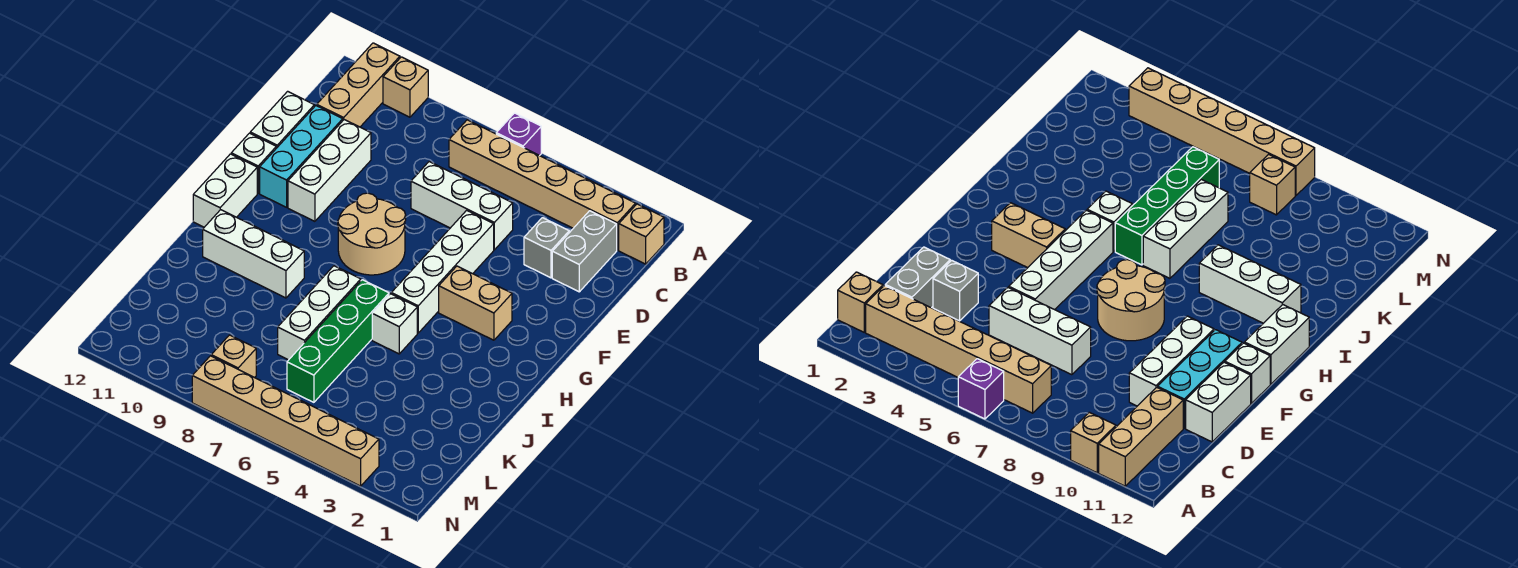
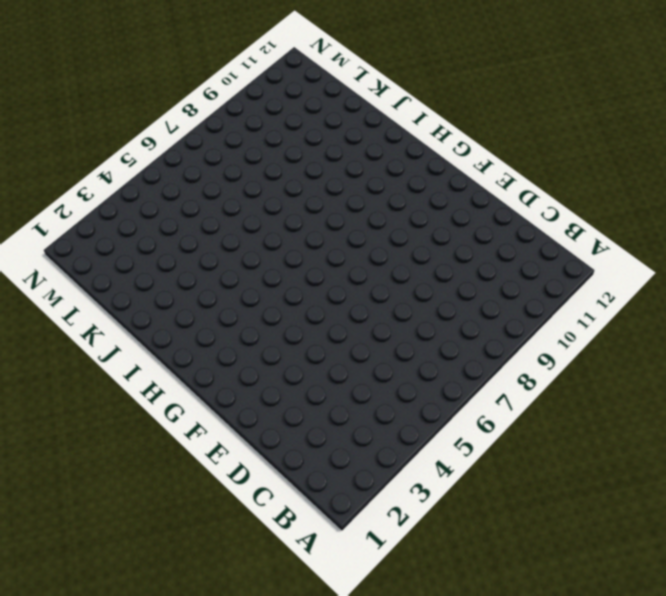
none -> purple 1x1 brick [496,113,541,156]
none -> tan 1x1 brick [383,57,428,117]
none -> tan 1x3 brick [317,43,400,127]

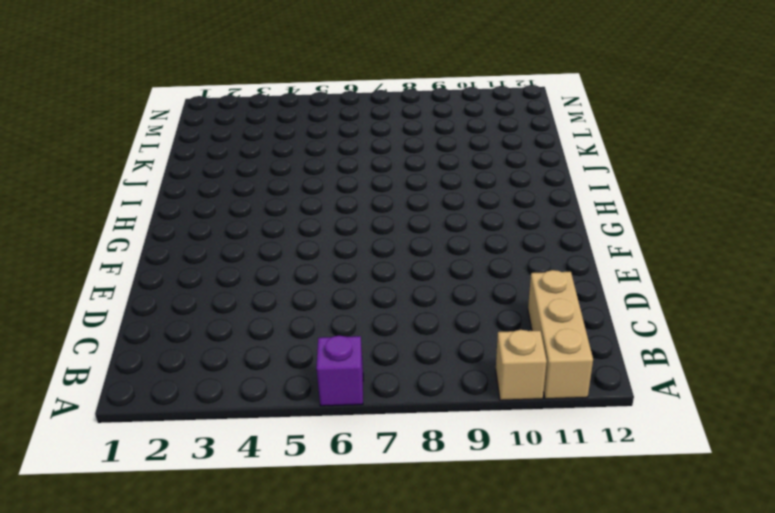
none -> tan 1x1 brick [619,204,664,264]
none -> tan 1x6 brick [449,120,636,250]
none -> grey 1x2 brick [552,211,617,292]

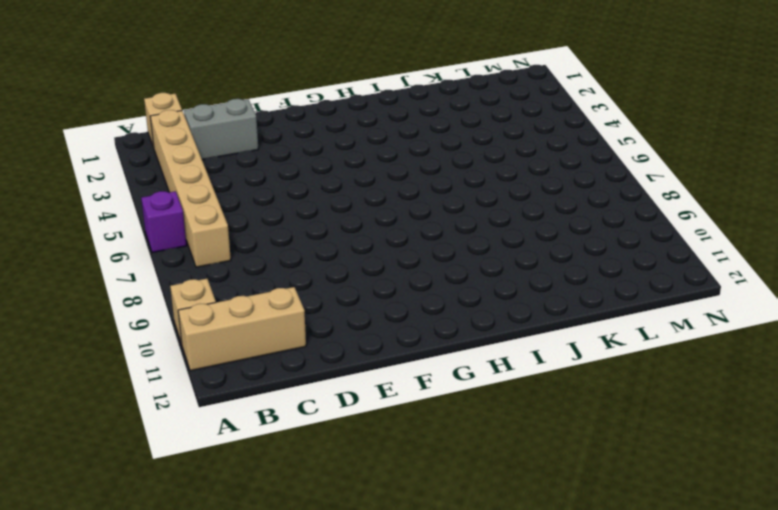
none -> grey 1x1 brick [524,218,569,278]
none -> white 1x3 brick [411,162,513,250]
none -> white 1x3 brick [288,120,371,221]

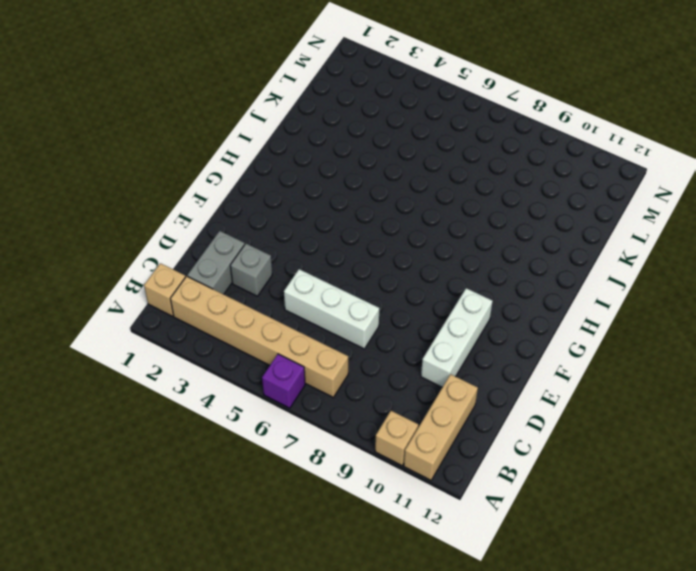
none -> cyan 1x3 brick [260,106,343,207]
none -> white 1x2 brick [250,91,314,148]
none -> white 1x4 brick [391,210,494,333]

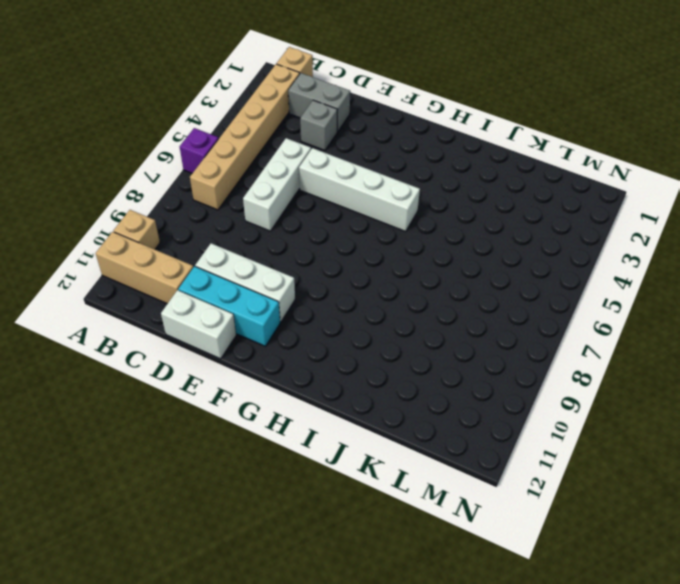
none -> tan 2x2 round brick [338,193,406,275]
none -> white 1x1 brick [231,133,276,193]
none -> tan 1x2 brick [439,266,512,340]

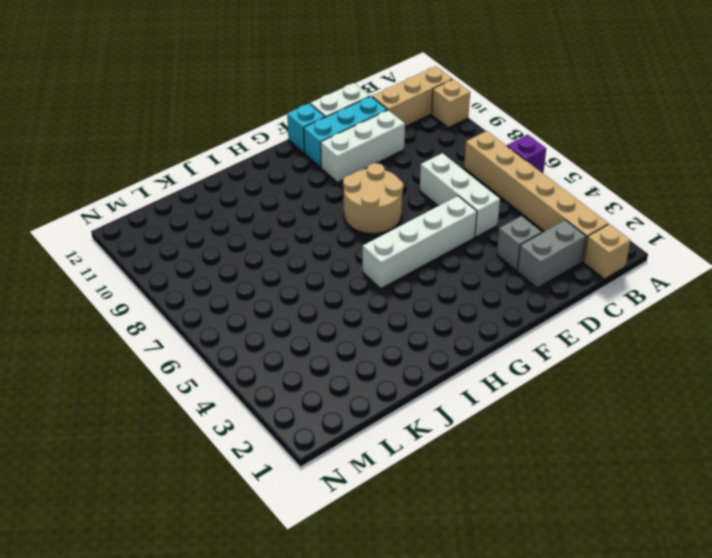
cyan 1x1 brick [287,104,325,153] -> white 1x1 brick [231,133,276,193]
none -> tan 1x2 brick [439,266,512,340]
none -> white 1x2 brick [193,154,257,227]
none -> white 1x1 brick [372,294,417,354]

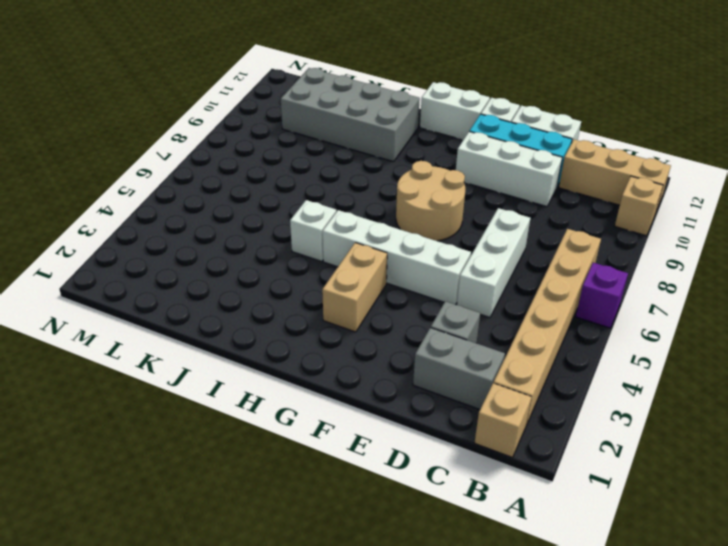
grey 2x4 brick [281,68,420,162] -> white 1x3 brick [203,210,304,298]
none -> green 1x4 brick [287,280,389,402]
none -> white 1x3 brick [278,266,361,360]
none -> tan 1x1 brick [211,335,256,378]

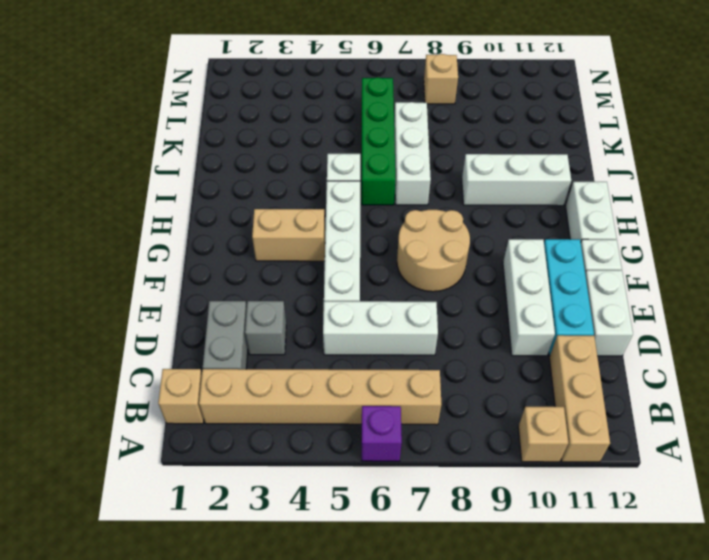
none -> tan 1x6 brick [192,356,379,486]

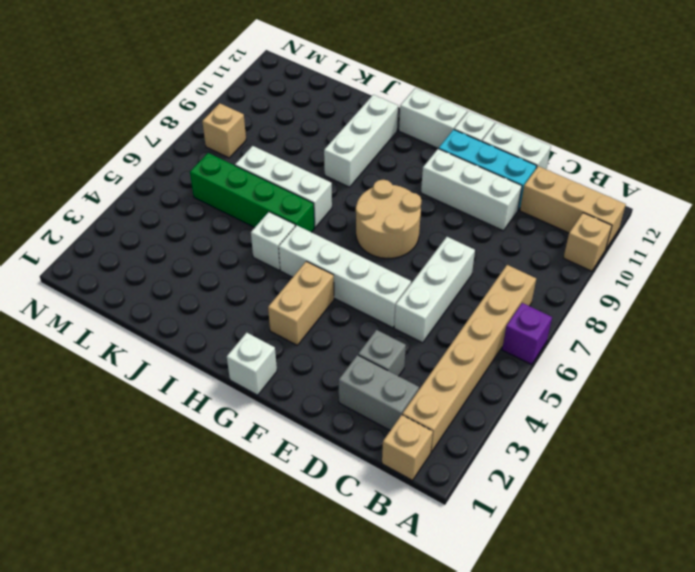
white 1x1 brick [227,333,277,395] -> none
none -> tan 1x6 brick [192,356,379,486]

